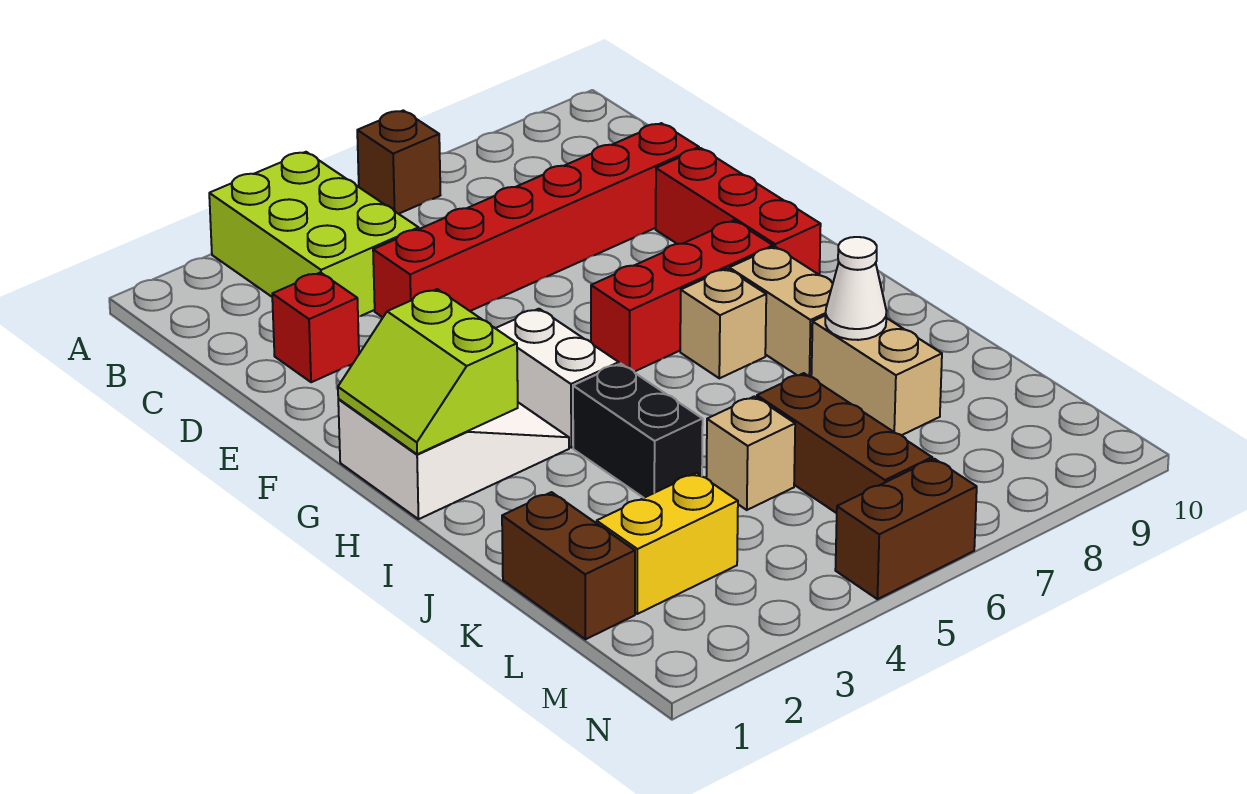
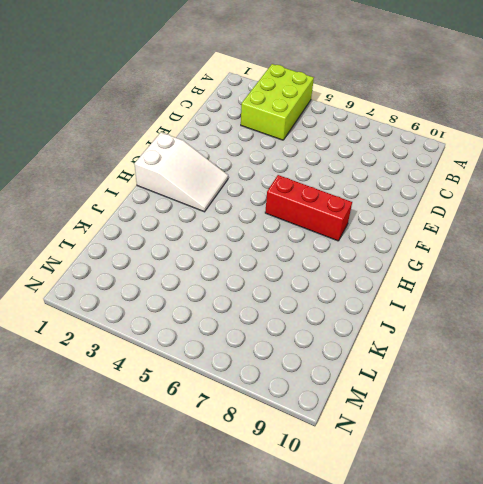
none -> brown 1x1 brick [357,110,440,214]
none -> red 1x1 brick [272,272,359,382]
none -> red 1x6 brick [373,123,699,317]

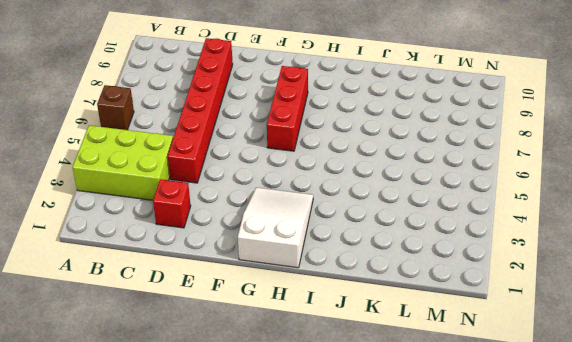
none -> red 1x3 brick [656,148,821,275]
none -> white 1x2 brick [496,309,619,448]
none -> tan 1x1 brick [680,269,766,378]

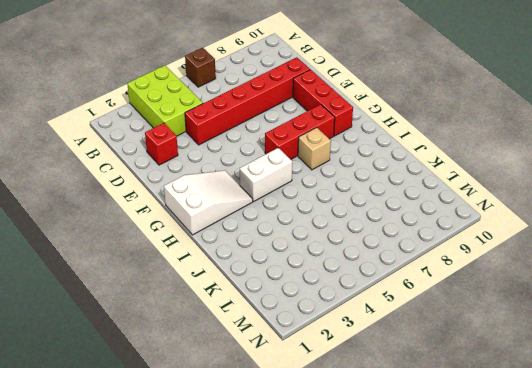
white 1x2 brick [240,148,292,201] -> white 1x2 brick turned to [496,309,619,448]
none -> tan 1x2 brick [729,247,833,377]
none -> black 1x2 brick [573,364,703,498]
none -> tan 1x2 brick [811,316,942,435]

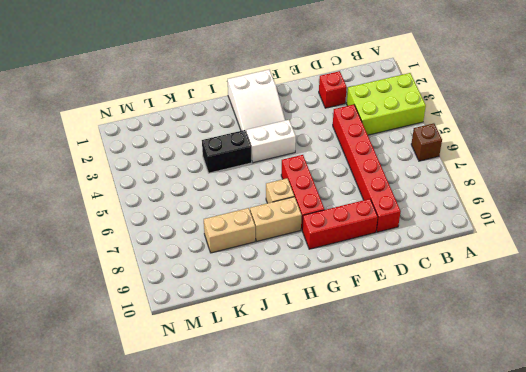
none -> brown 1x2 brick [502,492,635,639]
none -> tan 1x1 brick [706,396,795,510]
none -> brown 1x3 brick [757,373,932,513]

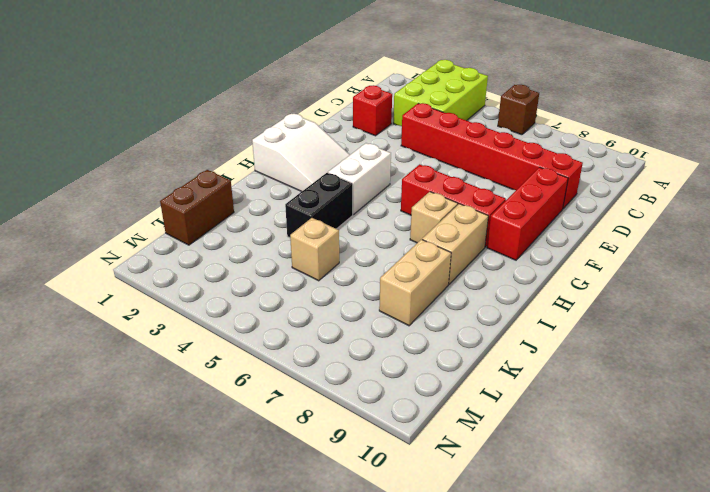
none -> brown 1x3 brick [757,373,932,513]
none -> yellow 1x2 brick [597,473,738,614]
none -> brown 1x2 brick [835,459,977,599]

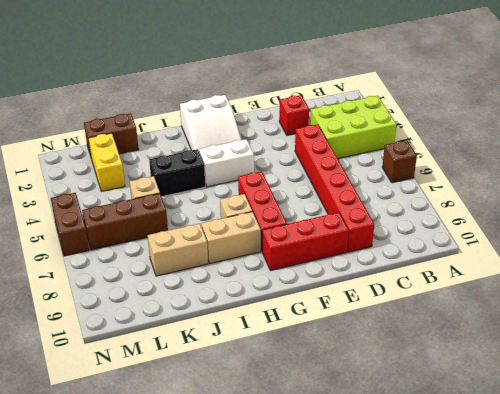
none -> lime 2x2 slope [338,289,518,454]
none -> white 1x1 cone [825,237,886,340]

